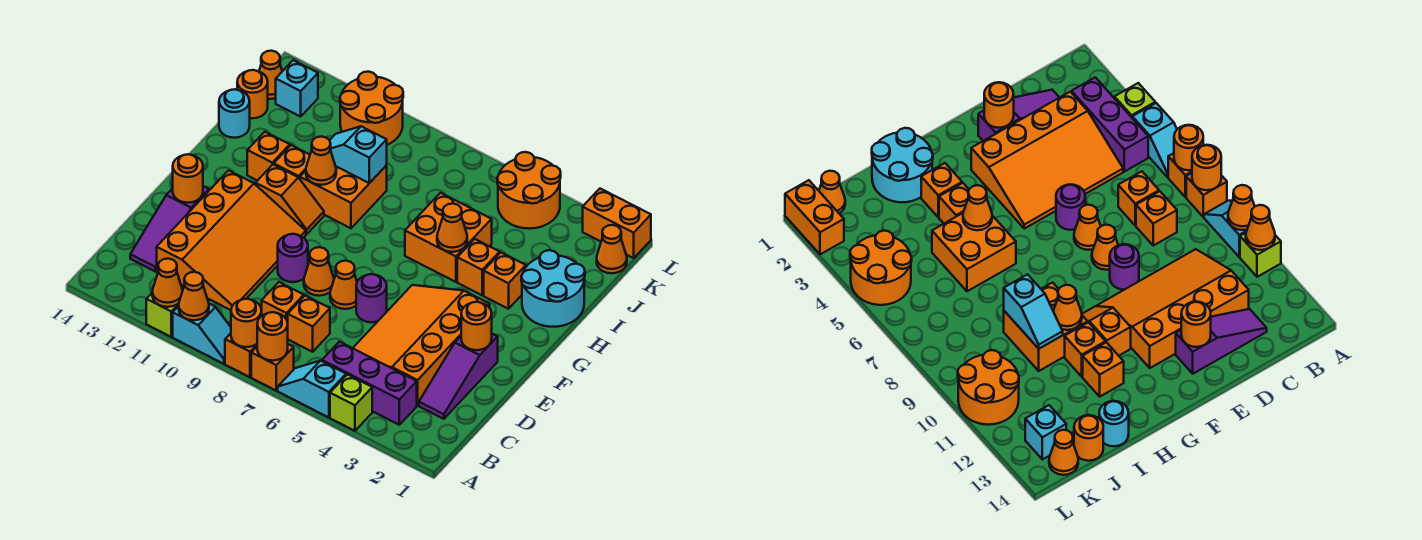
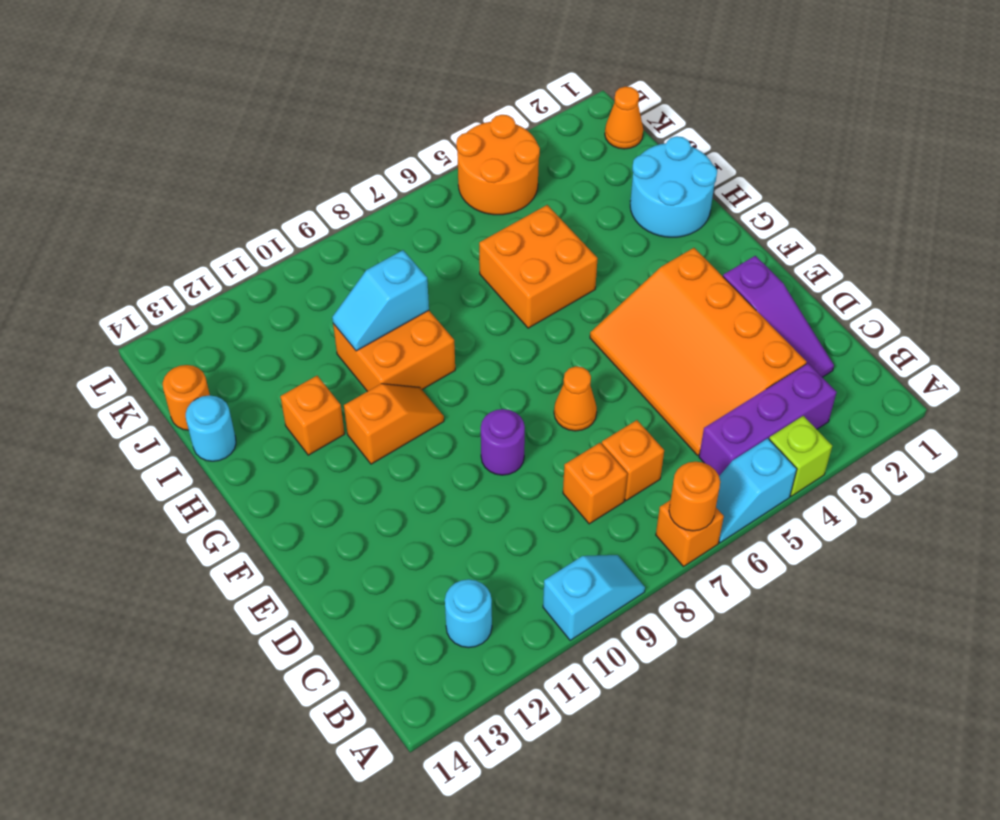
cyan 1x1 round brick [445,579,492,648] -> none
none -> orange 1x1 brick [225,333,257,377]
none -> lime 1x1 brick [146,293,179,337]
none -> orange 3x4 slope [157,170,306,310]
none -> purple 1x3 slope [130,186,209,271]

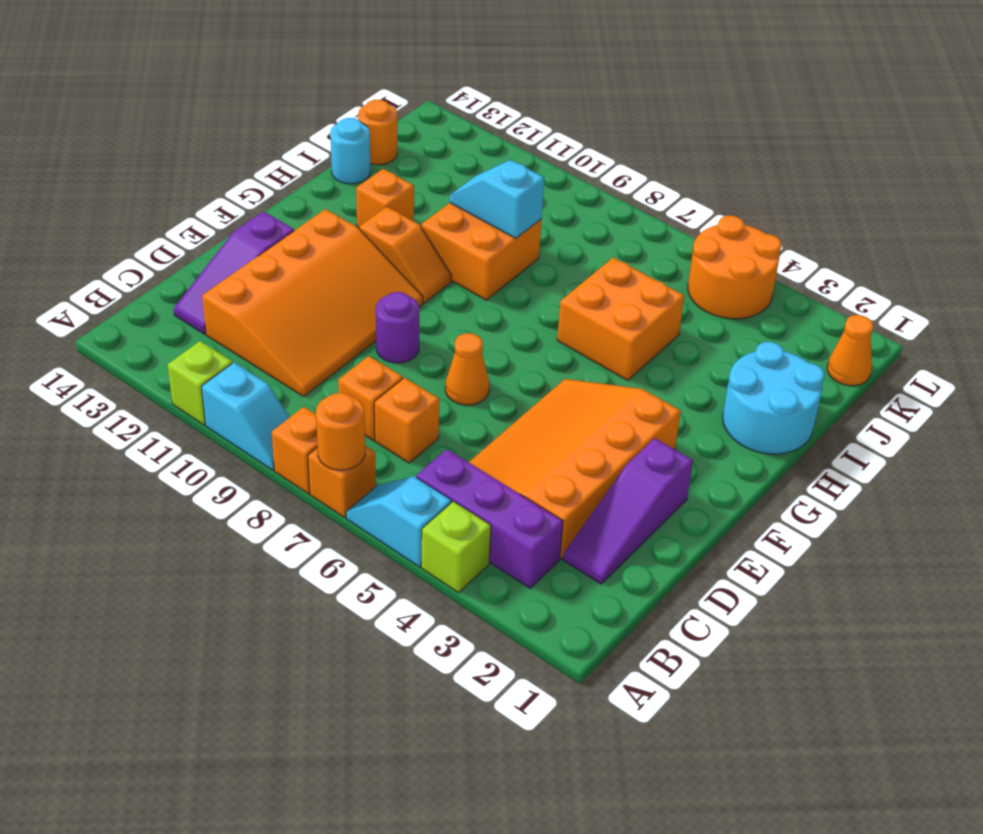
none -> purple 1x1 round brick [356,274,387,322]
none -> orange 1x1 cone [304,247,334,296]
none -> orange 1x1 brick [484,253,526,309]
none -> orange 1x1 brick [457,239,500,295]

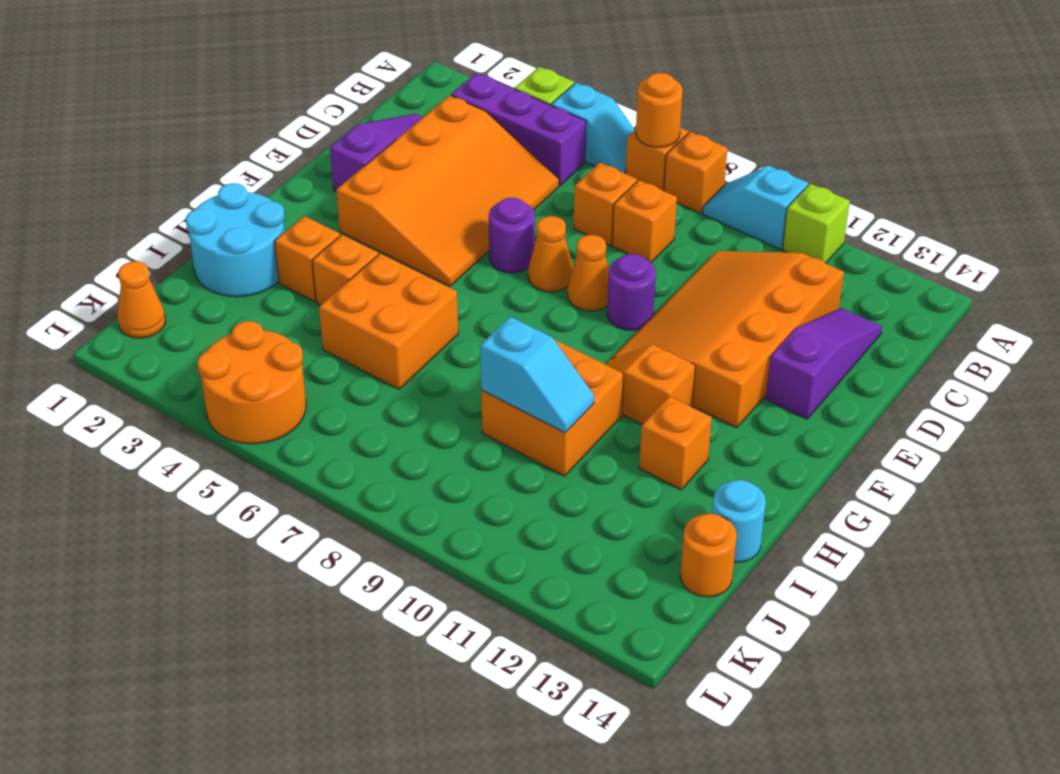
none -> orange 1x1 brick [274,145,310,179]
none -> orange 2x2 round brick [340,72,403,145]
none -> cyan 1x1 brick [276,60,318,117]
none -> orange 1x1 cone [259,51,282,99]

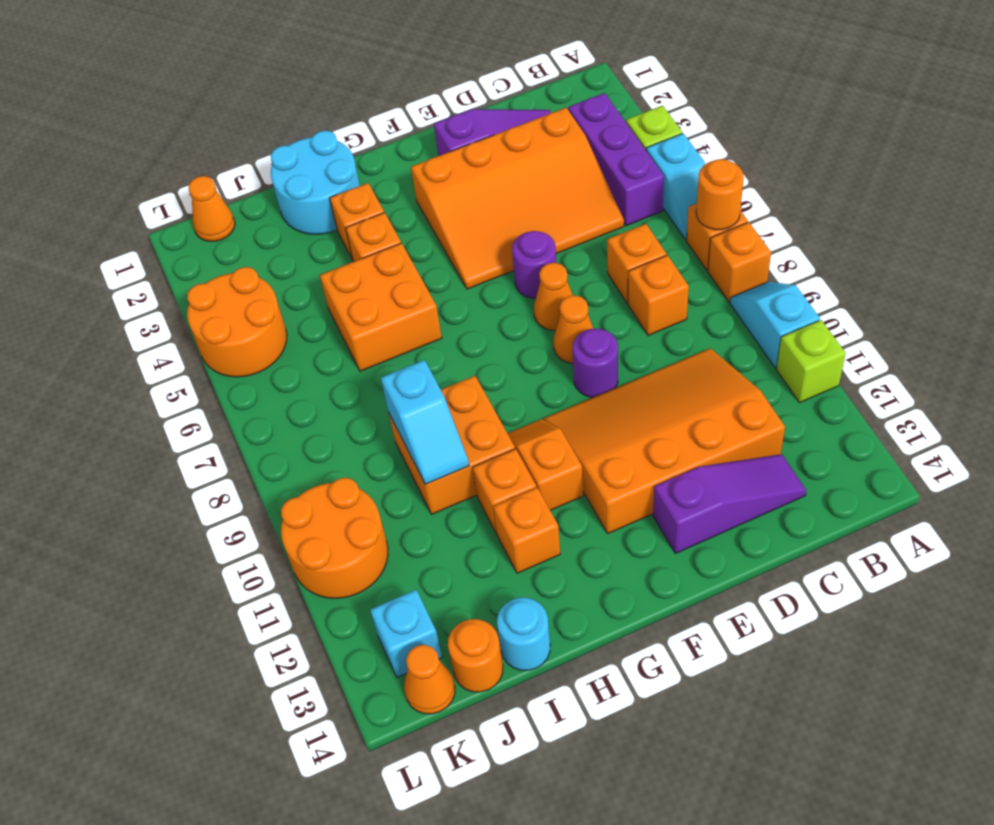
none -> orange 1x2 brick [583,189,651,258]
none -> orange 1x1 round brick [231,299,261,347]
none -> orange 1x1 cone [179,272,209,320]
none -> orange 1x1 cone [152,259,183,307]

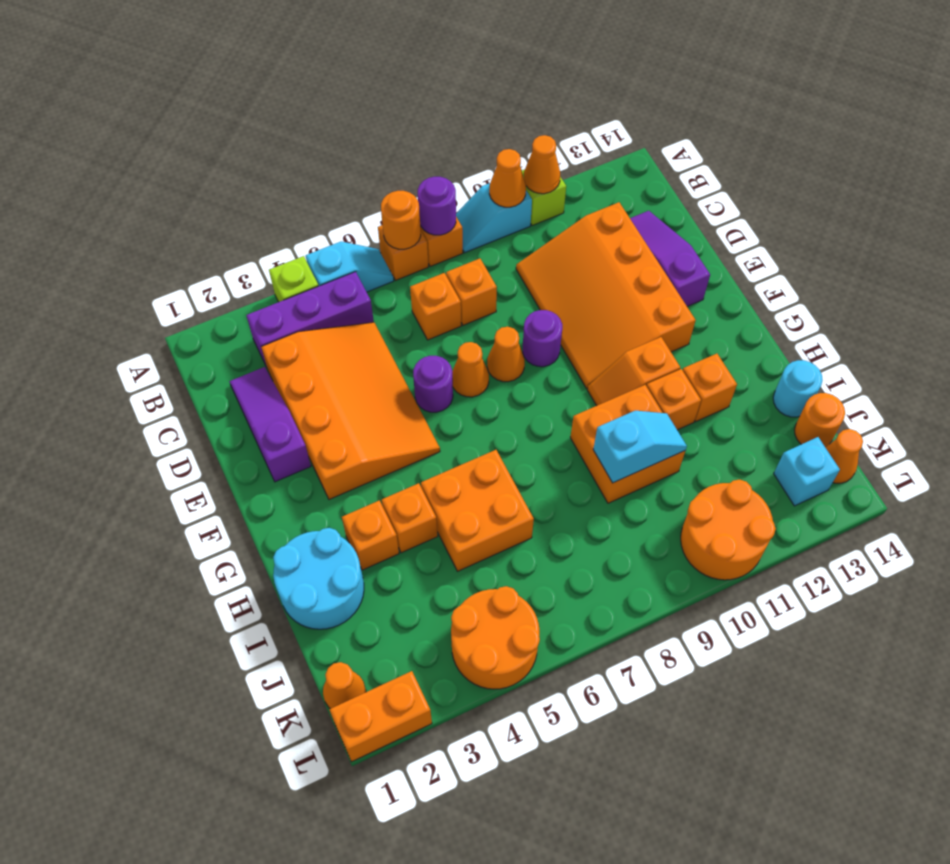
purple 1x1 round brick [418,177,456,235] -> orange 1x1 round brick [231,299,261,347]
none -> orange 1x1 round brick [461,302,492,350]
none -> orange 1x1 round brick [173,154,203,203]
none -> orange 1x1 cone [437,204,467,252]
none -> orange 1x1 cone [306,137,336,185]

